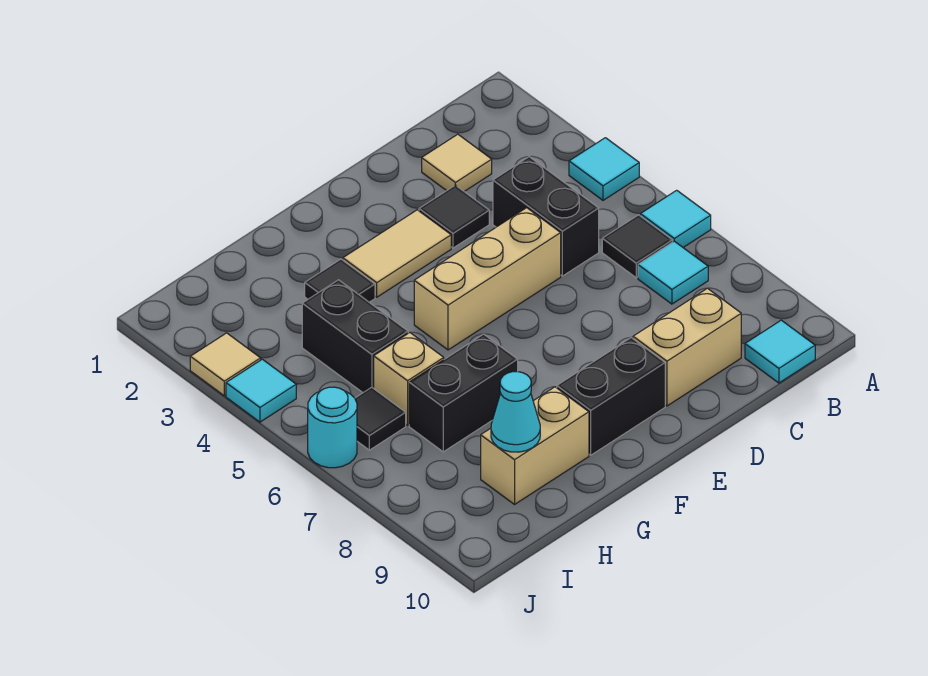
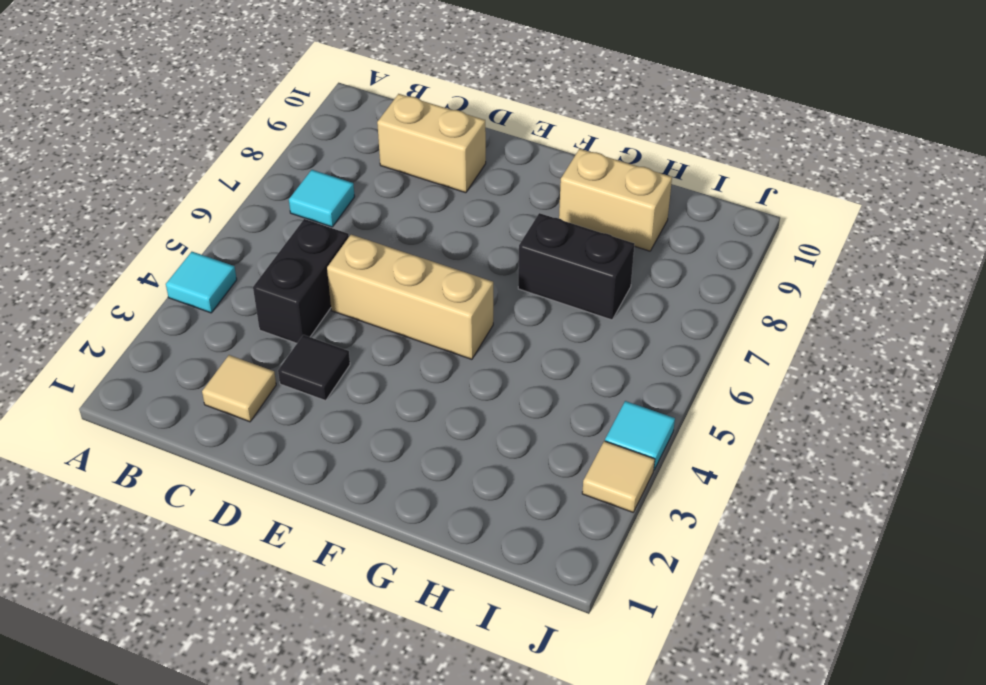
none -> cyan 1x1 tile [640,190,711,247]
none -> black 1x1 tile [602,215,673,278]
none -> cyan 1x1 tile [745,320,815,383]

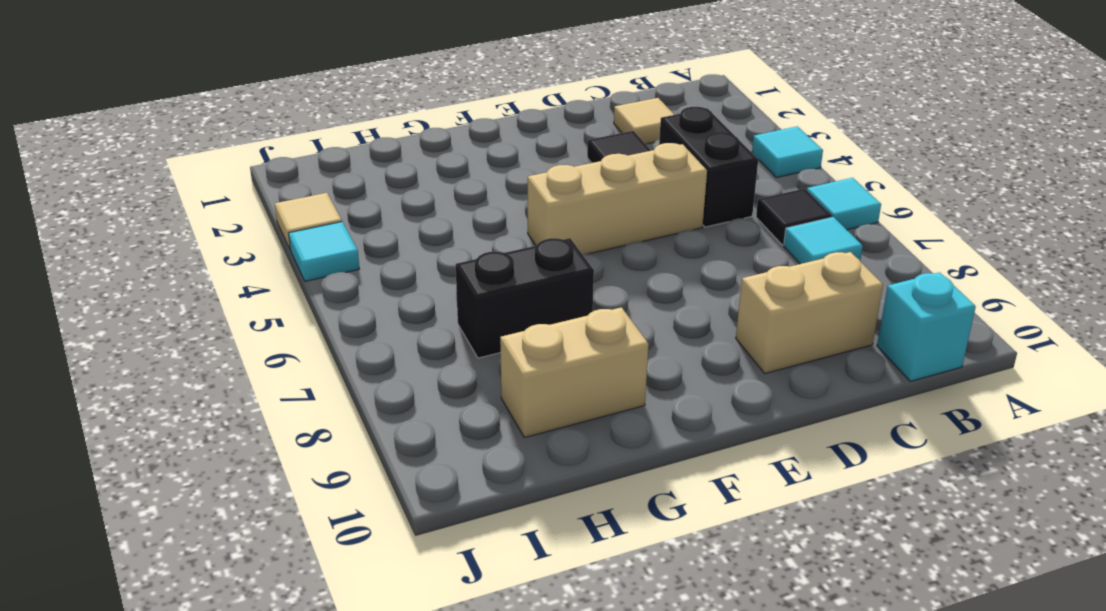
cyan 1x1 brick [877,272,976,381] -> cyan 1x1 tile [745,320,815,383]
none -> tan 1x2 tile [343,210,451,297]
none -> black 1x2 brick [557,338,665,455]
none -> black 1x1 tile [305,259,375,302]

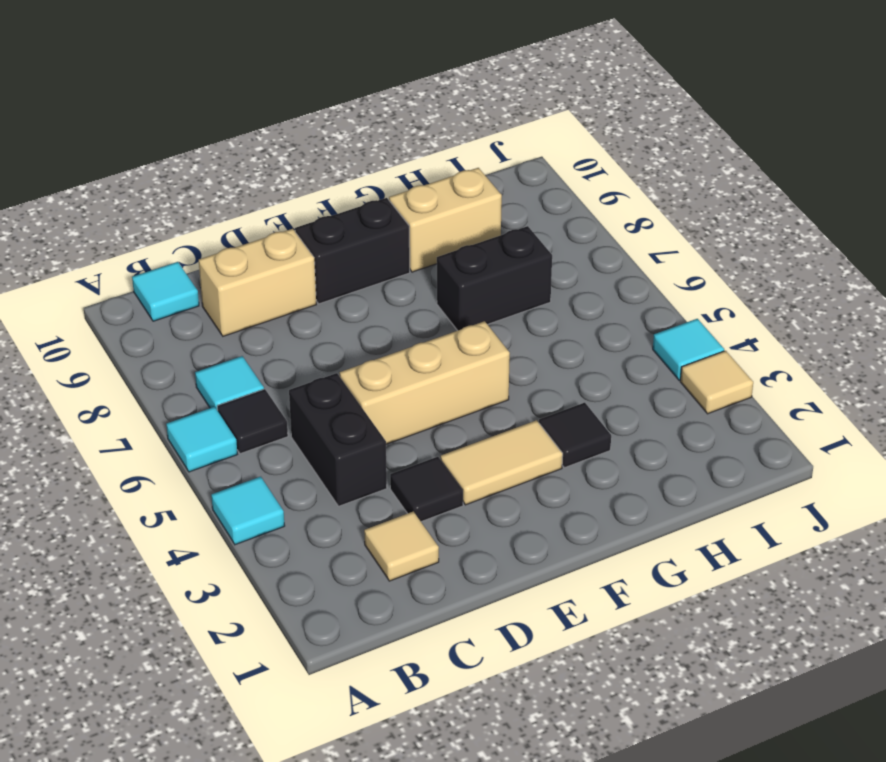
none -> black 1x2 brick [302,280,408,393]
none -> tan 1x1 brick [374,332,444,425]
none -> black 1x1 tile [355,387,406,450]

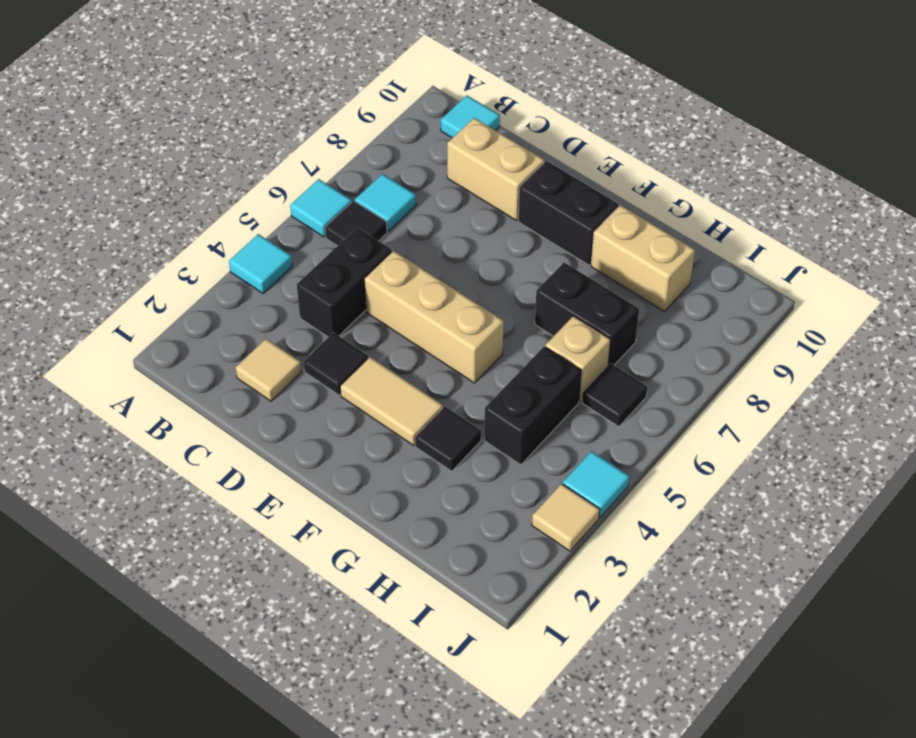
none -> cyan 1x1 round brick [308,387,357,468]
none -> cyan 1x1 cone [491,372,540,452]

